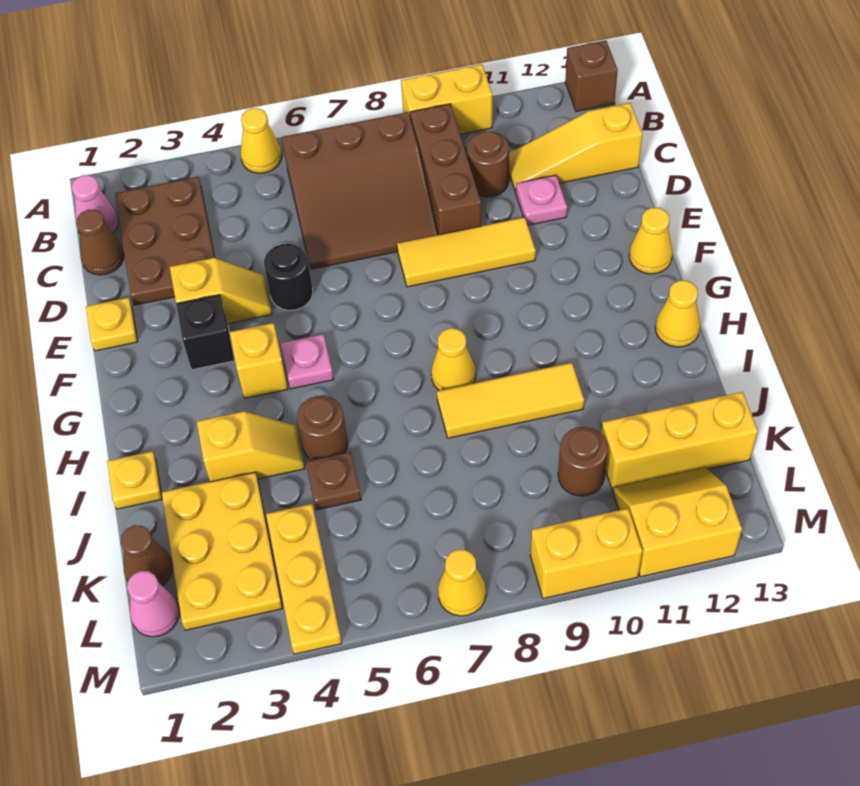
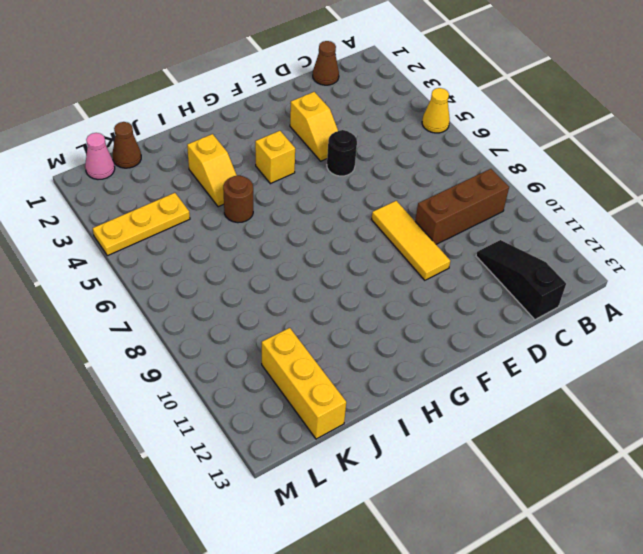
black 1x3 slope [476,240,566,320] -> yellow 1x3 slope [509,103,642,192]
none -> yellow 1x2 brick [401,64,492,134]
none -> brown 1x1 brick [565,40,618,112]
none -> pink 1x1 cone [72,175,119,233]
none -> brown 2x3 plate [115,177,215,305]

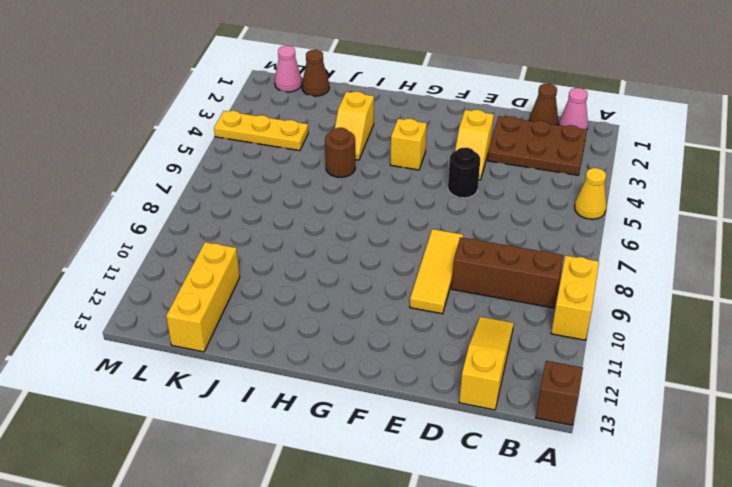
none -> brown 3x3 slope [282,112,437,269]
none -> brown 1x1 round brick [467,131,509,197]
none -> pink 1x1 plate [516,175,567,225]
none -> yellow 1x1 plate [86,298,138,351]

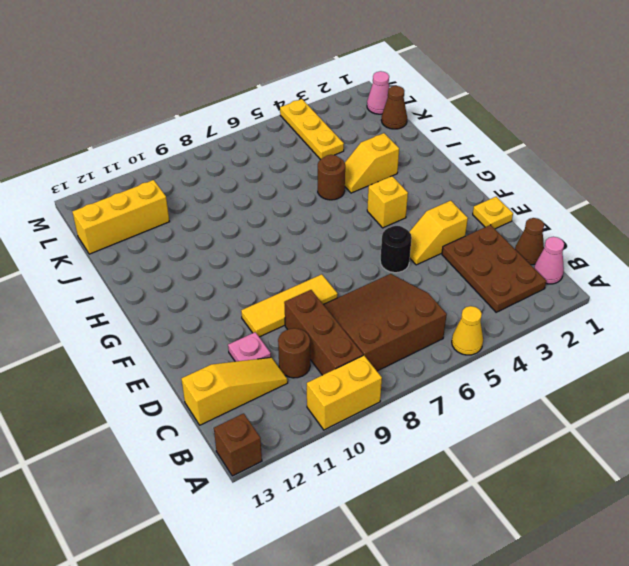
none -> black 1x1 brick [176,295,235,370]
none -> yellow 1x1 cone [629,208,673,274]
none -> pink 1x1 plate [281,334,334,389]
none -> yellow 1x1 cone [431,328,476,391]

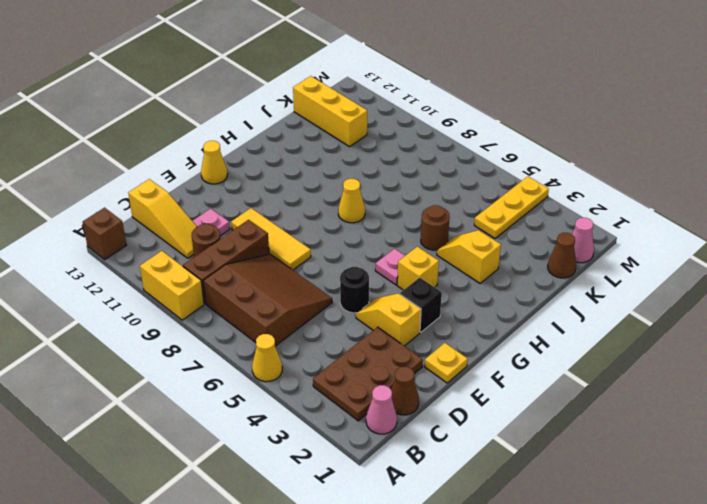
none -> yellow 1x1 cone [655,280,700,347]
none -> yellow 1x1 plate [107,451,162,509]
none -> yellow 1x3 tile [437,363,584,438]
none -> yellow 2x3 plate [162,472,283,630]

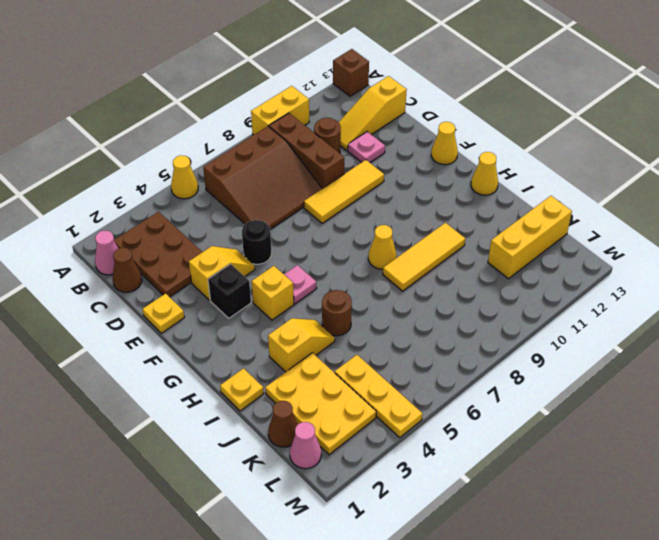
none -> brown 1x1 plate [306,452,361,510]
none -> brown 1x1 round brick [558,427,608,496]
none -> yellow 2x2 slope [613,467,742,577]
none -> yellow 1x1 cone [438,550,486,616]

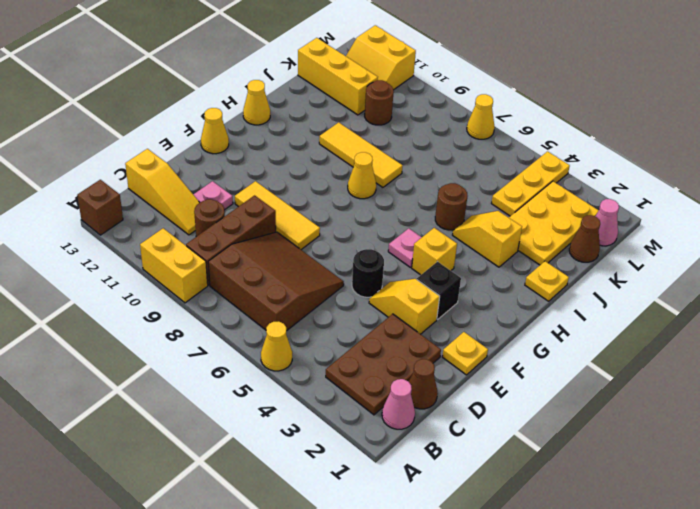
none -> brown 1x1 plate [306,452,361,510]
none -> yellow 1x2 brick [530,509,642,598]

